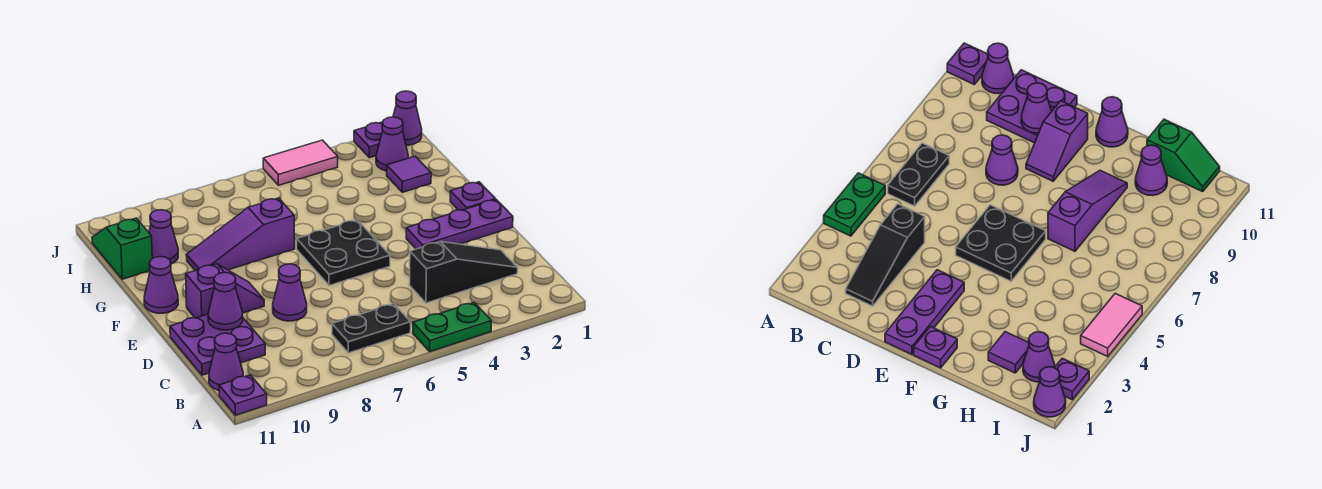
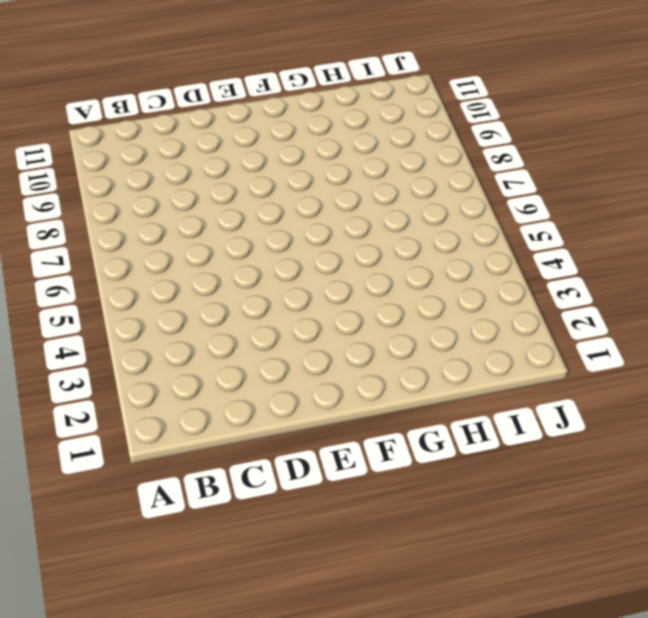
none -> green 1x2 plate [413,302,491,352]
none -> purple 1x1 plate [219,375,267,415]
none -> black 1x2 plate [332,304,411,353]

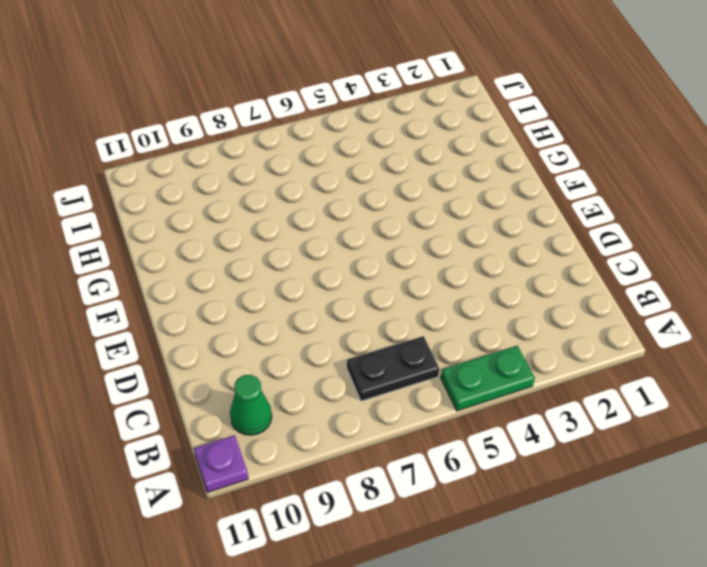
green 1x1 cone [230,375,272,435] -> none
none -> purple 1x1 cone [209,333,243,390]
none -> black 1x3 slope [409,242,518,303]
none -> purple 2x2 plate [170,314,265,375]

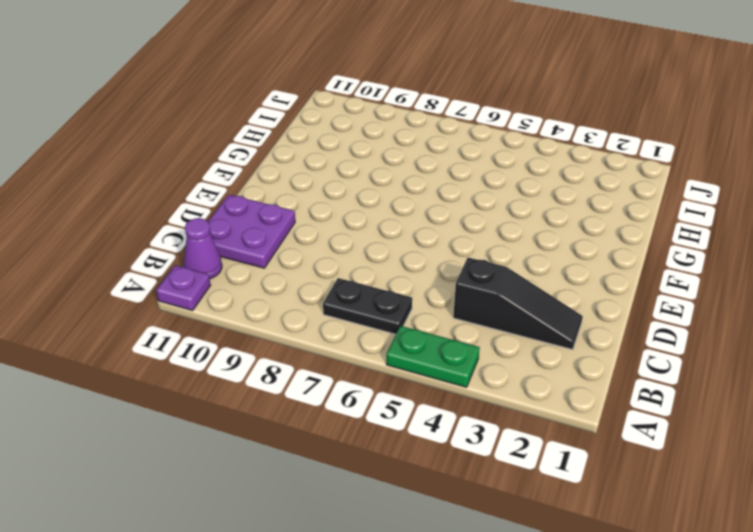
none -> purple 1x1 cone [273,264,307,321]
none -> purple 1x3 plate [406,200,513,249]
none -> black 2x2 plate [297,220,390,286]

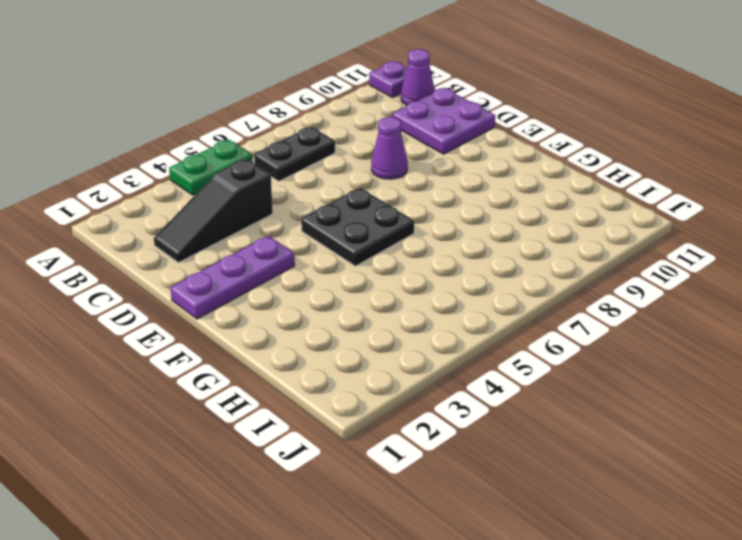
none -> purple 1x2 slope [186,264,264,318]
none -> purple 1x1 plate [450,182,496,210]
none -> purple 1x1 cone [144,257,178,313]

